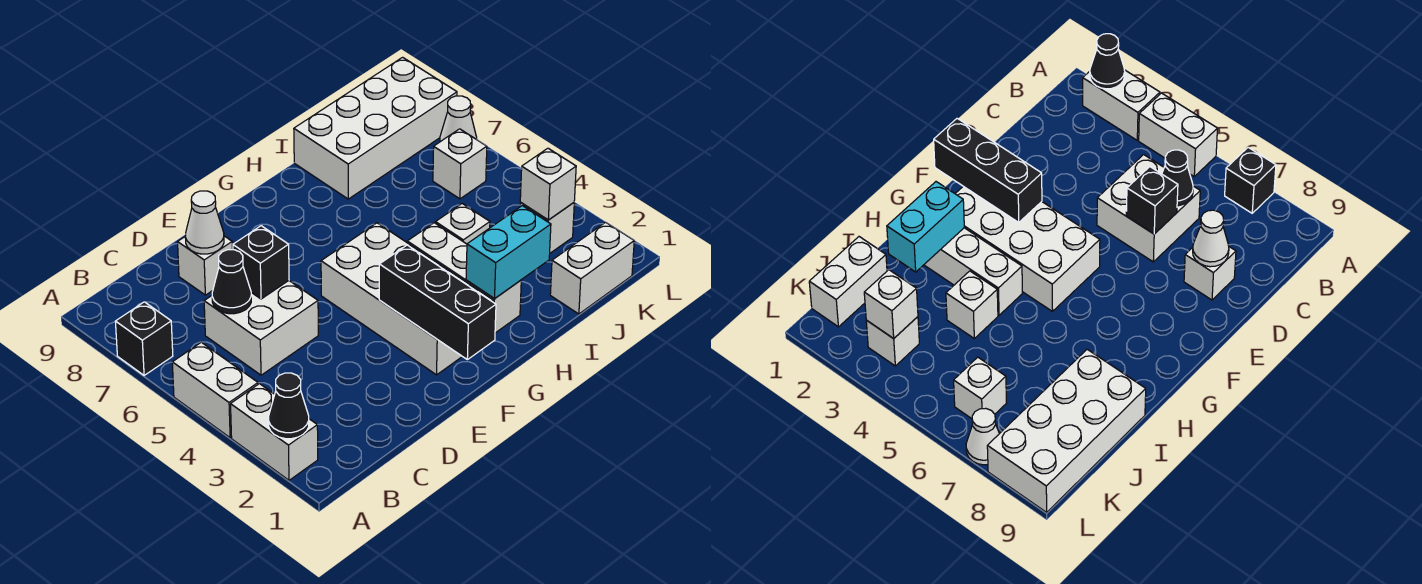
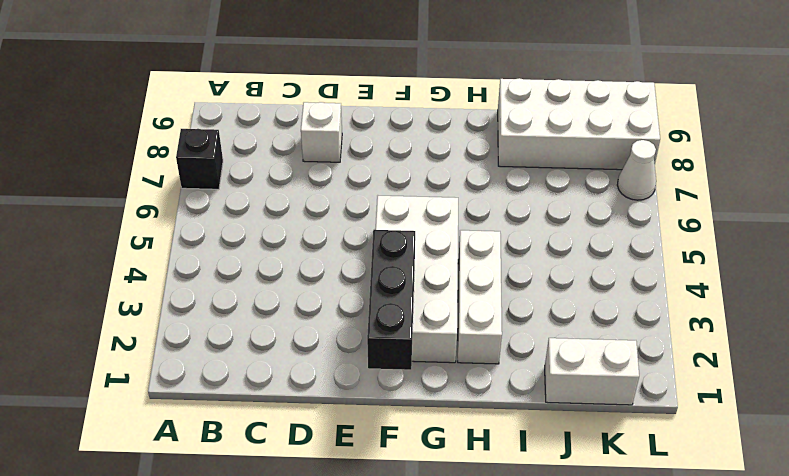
none -> white 1x2 brick [231,384,318,480]
none -> white 1x2 brick [172,342,258,438]
none -> white 2x2 brick [204,281,318,375]

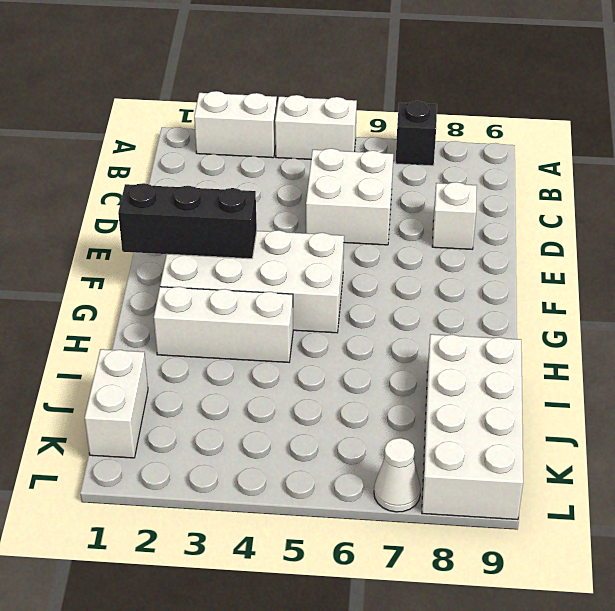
none -> white 1x1 brick [436,204,490,244]
none -> white 1x1 brick [520,203,574,253]
none -> white 1x1 brick [433,129,487,199]

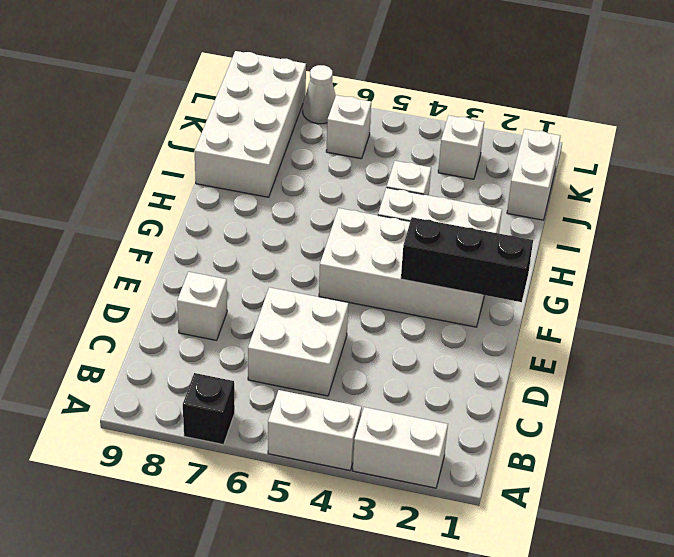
none -> black 1x1 cone [269,373,309,439]
none -> black 1x1 cone [212,250,251,314]
none -> black 1x1 brick [233,226,289,299]

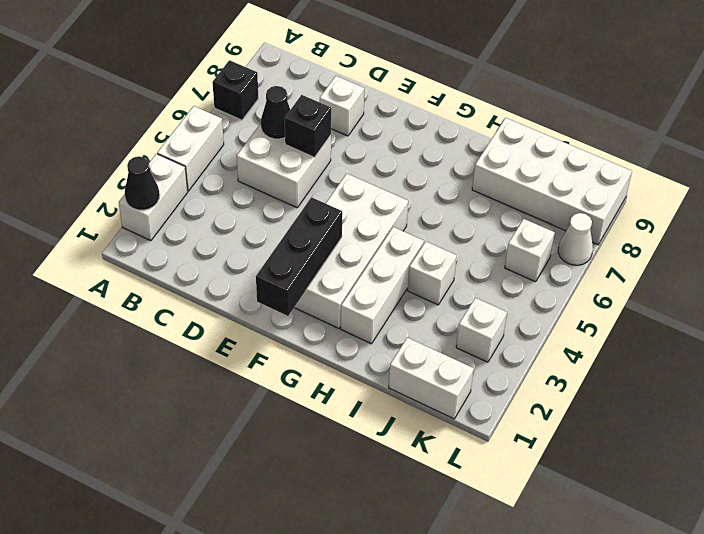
none -> white 1x1 cone [185,191,224,254]
none -> cyan 1x2 brick [466,206,551,298]
none -> white 1x1 brick [520,148,576,220]

